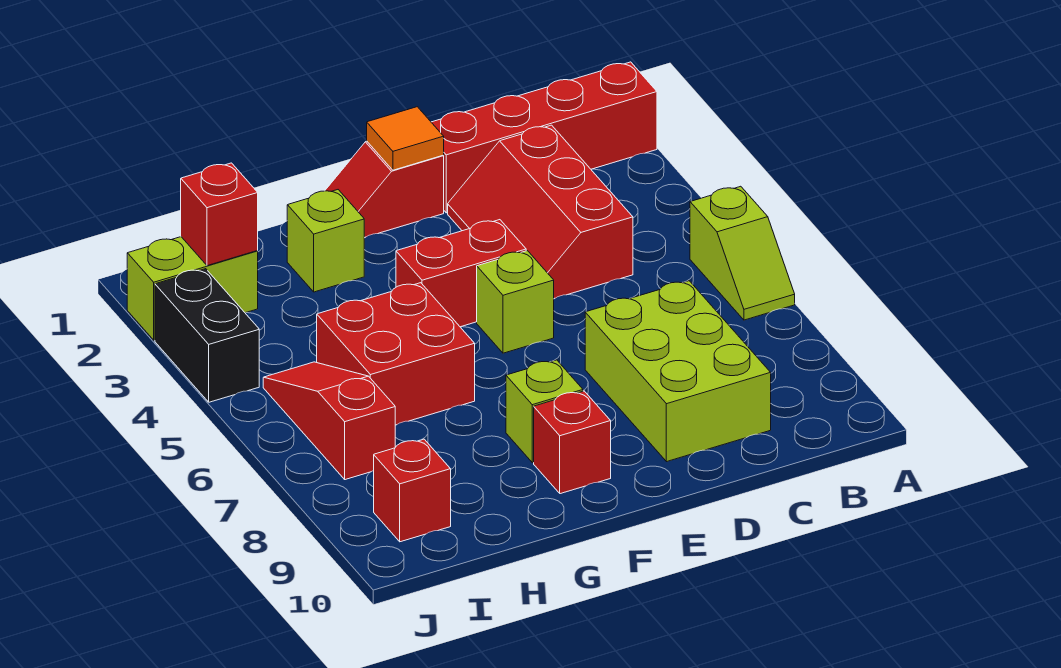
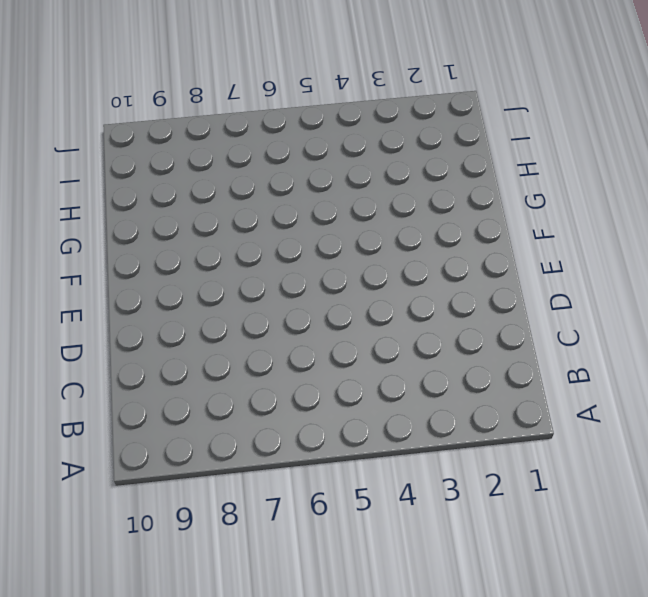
none -> red 1x4 brick [431,62,657,213]
none -> lime 1x2 slope [690,186,795,320]
none -> red 2x3 slope [448,125,633,299]

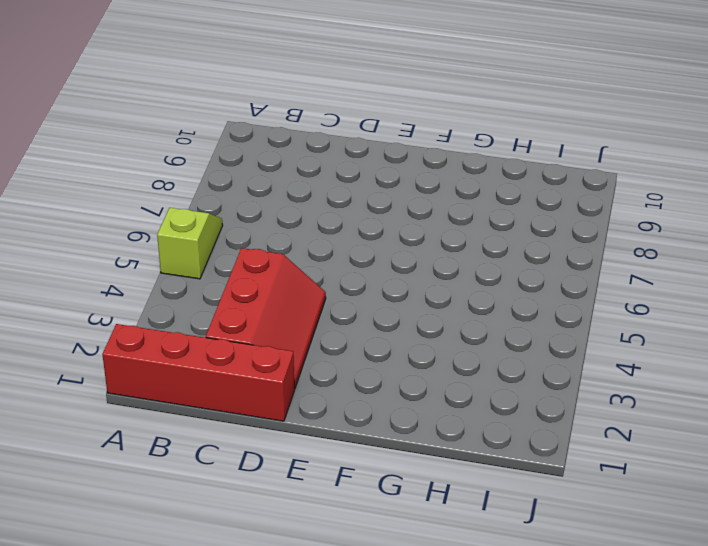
none -> lime 2x3 brick [585,281,771,462]
none -> red 1x2 slope [325,141,444,238]
none -> red 1x2 brick [396,220,526,327]

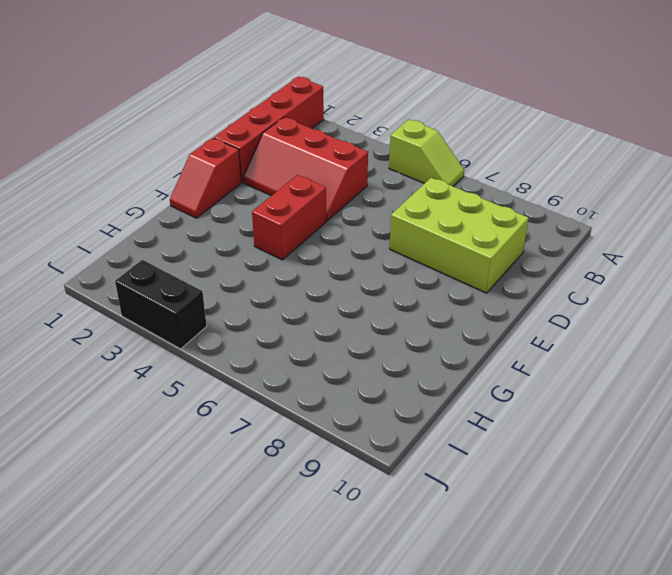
none -> lime 1x1 brick [477,251,554,353]
none -> lime 1x1 brick [506,360,583,463]
none -> red 1x1 brick [534,391,611,494]

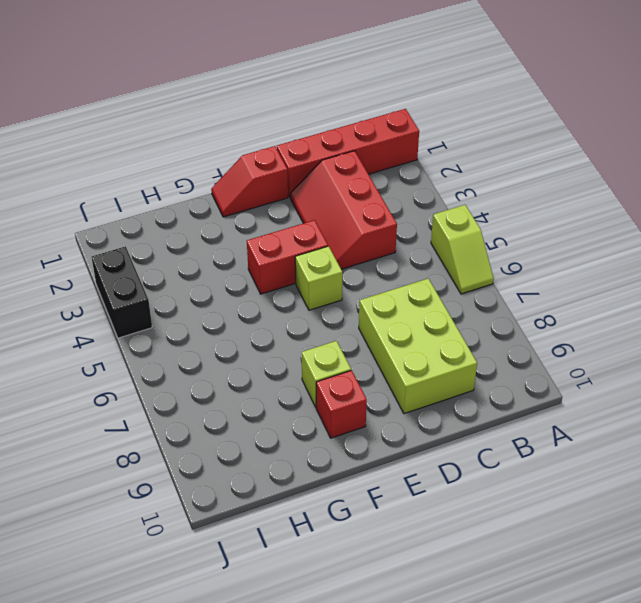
none -> lime 1x1 brick [287,190,364,292]
none -> red 2x2 brick [317,283,475,425]
none -> lime 1x2 brick [127,237,258,340]

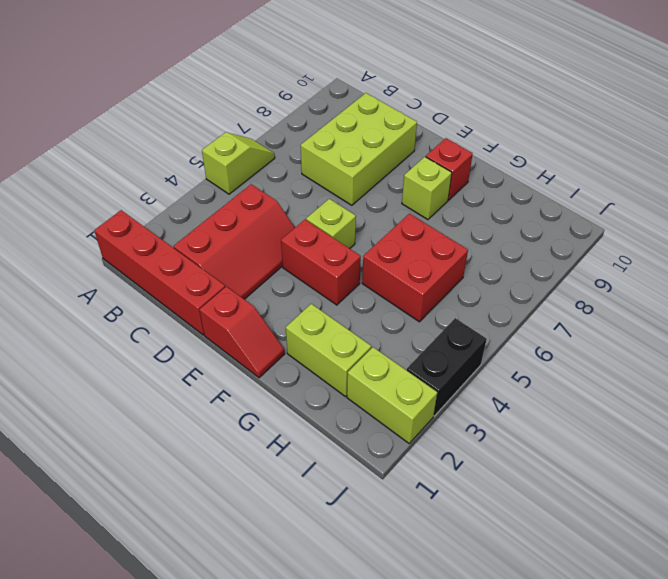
lime 1x2 brick [286,304,371,397] -> lime 1x1 brick [287,190,364,292]
none -> red 1x3 slope [263,362,395,480]
none -> red 1x1 brick [374,439,451,542]
none -> orange 1x1 tile [367,107,444,170]

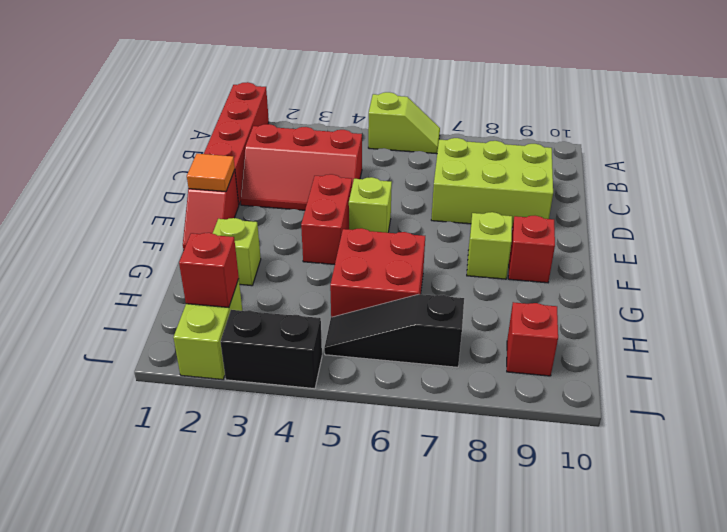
black 1x3 slope [324,294,464,367] -> red 1x3 slope [263,362,395,480]

